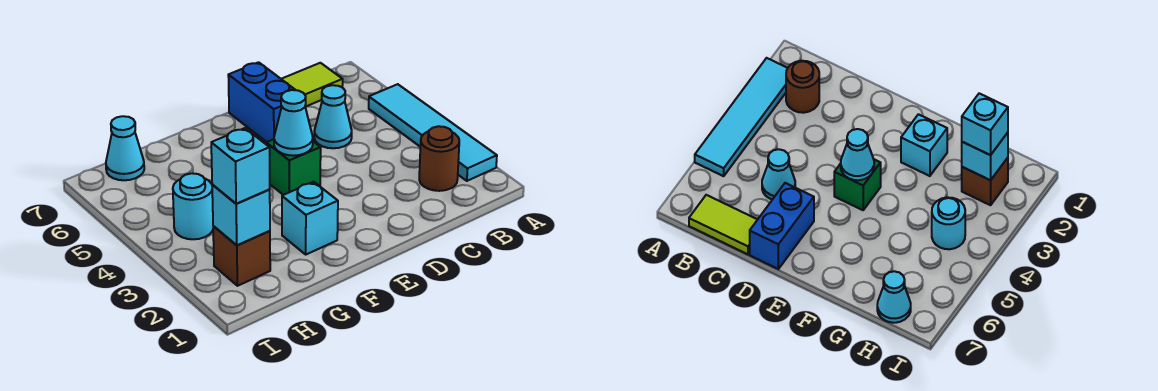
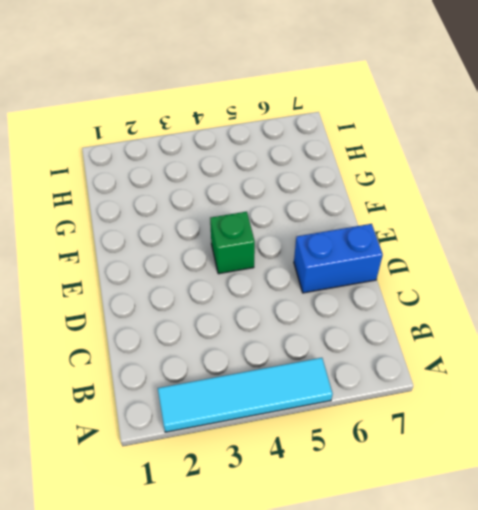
none -> brown 1x1 round brick [419,126,459,191]
none -> lime 1x2 tile [282,63,343,107]
none -> cyan 1x1 cone [314,85,352,148]

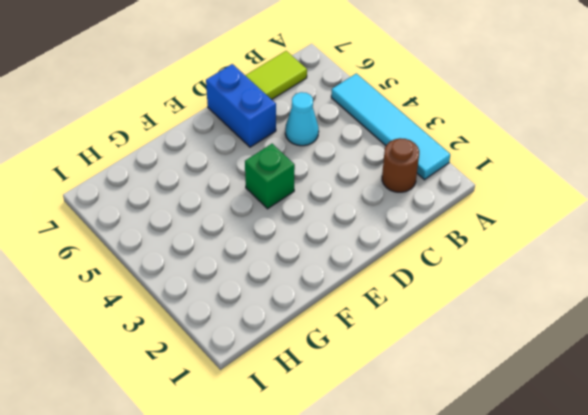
none -> cyan 1x1 brick [282,182,338,254]
none -> brown 1x1 brick [213,226,270,286]
none -> cyan 1x1 round brick [173,173,213,239]

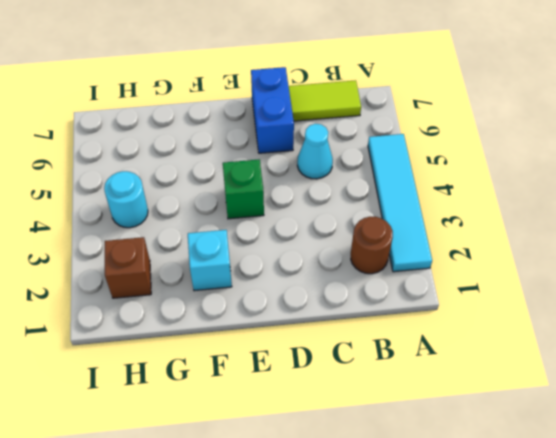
none -> cyan 1x1 cone [106,116,144,180]
none -> cyan 1x1 cone [274,90,313,156]
none -> cyan 1x1 brick [212,184,270,245]

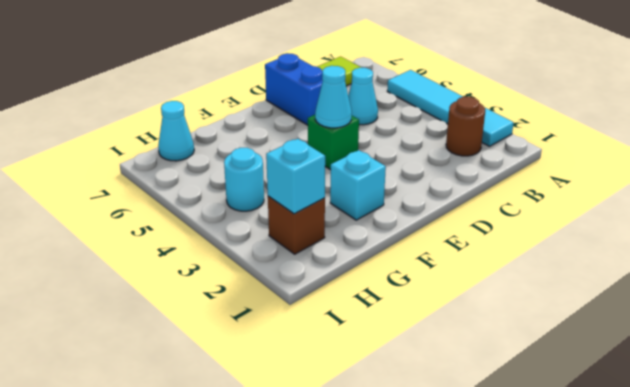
none -> cyan 1x1 brick [211,128,270,204]

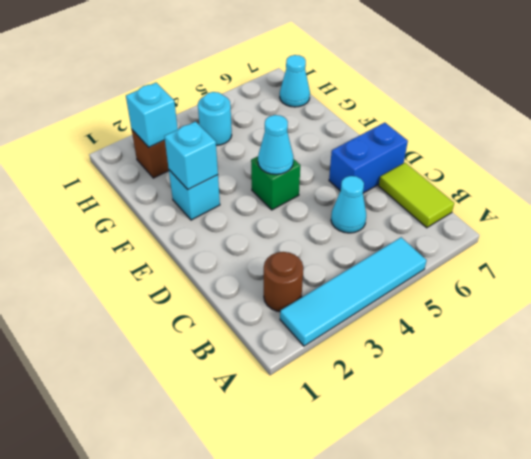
cyan 1x1 brick [164,122,218,190] -> cyan 1x1 brick moved to [211,128,270,204]

